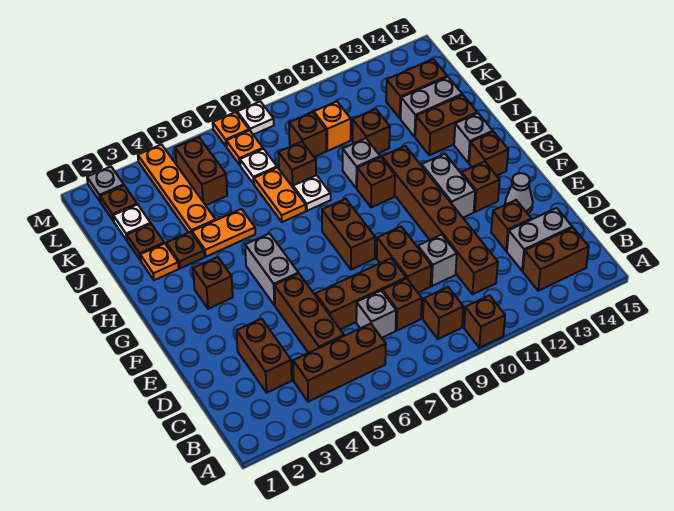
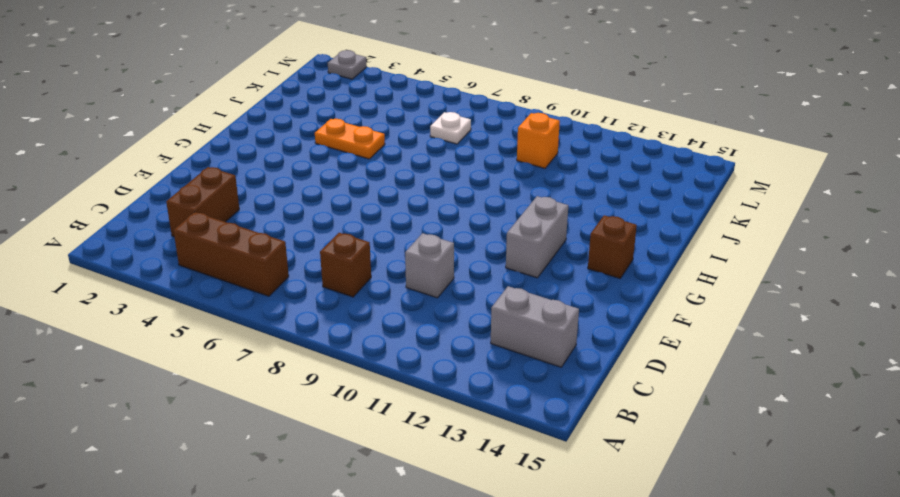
none -> brown 1x1 brick [464,295,505,348]
none -> brown 1x1 brick [423,287,463,339]
none -> brown 1x2 brick [523,228,589,291]
none -> brown 1x3 brick [274,274,344,353]

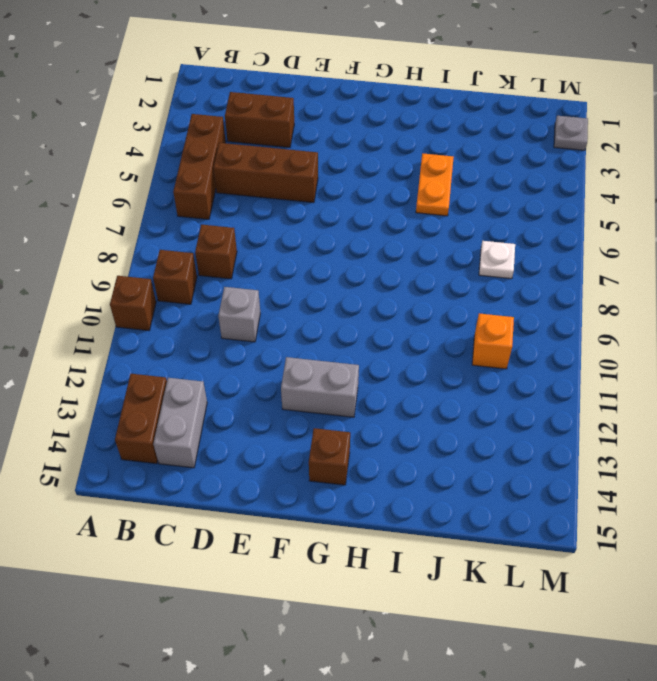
none -> grey 1x1 brick [356,291,396,338]
none -> brown 1x6 brick [382,146,498,294]
none -> brown 1x3 brick [315,258,406,330]
none -> brown 1x2 brick [377,227,432,293]

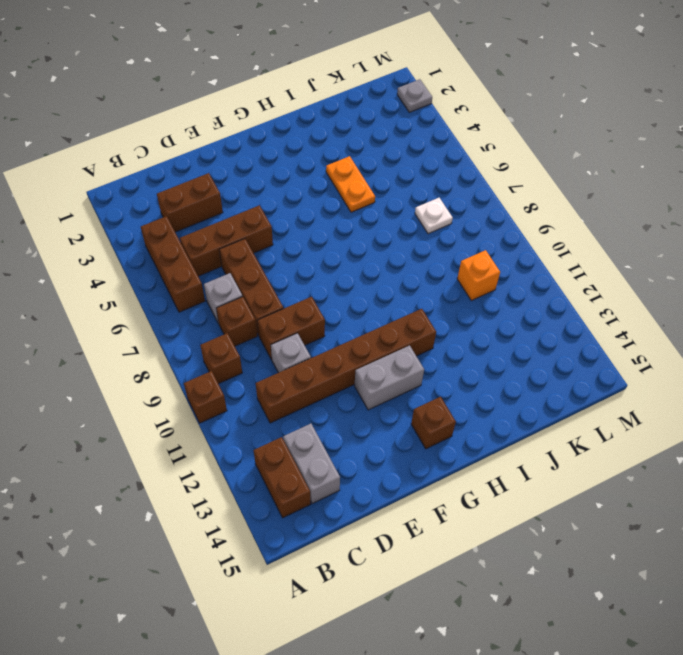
none -> brown 1x1 brick [491,200,531,251]
none -> grey 1x1 cone [505,173,533,214]
none -> grey 1x2 brick [245,234,298,305]
none -> brown 1x2 brick [322,199,375,270]

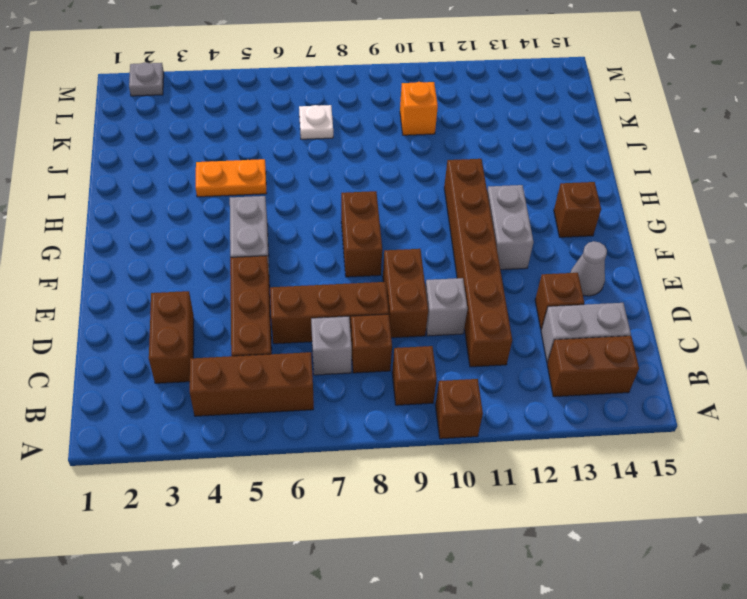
none -> brown 1x1 brick [461,162,500,212]
none -> brown 1x1 brick [193,257,233,309]
none -> brown 1x1 brick [357,157,395,207]
none -> grey 1x1 brick [454,113,493,163]

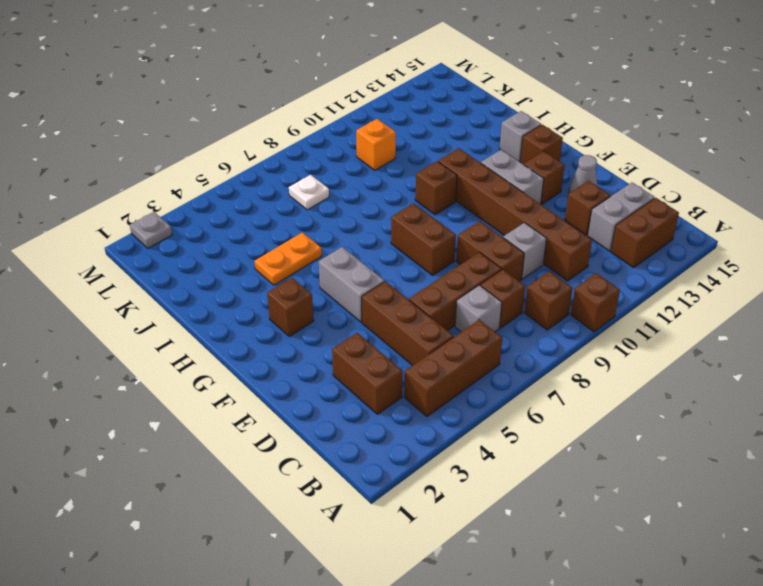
none -> orange 1x1 plate [140,243,179,280]
none -> brown 1x1 plate [166,232,204,268]
none -> orange 1x2 plate [254,168,306,222]
none -> white 1x1 plate [293,175,331,211]

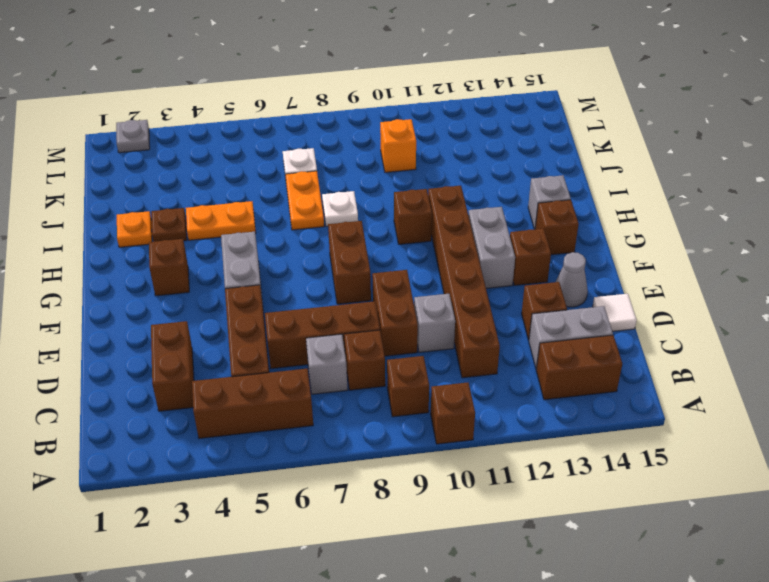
white 1x1 tile [593,294,637,331] -> none
none -> grey 1x1 brick [343,138,380,188]
none -> brown 1x2 brick [415,95,477,155]
none -> brown 1x1 plate [127,224,164,260]
none -> orange 1x4 plate [138,144,216,233]

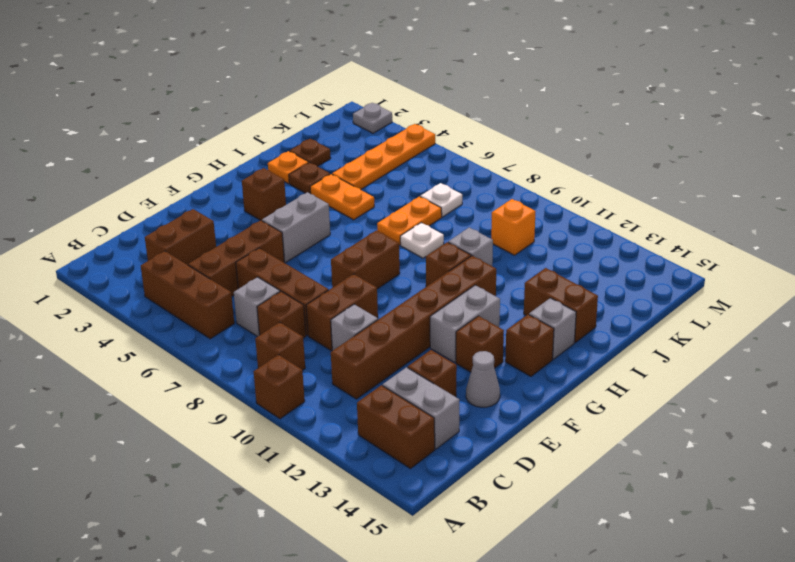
none -> brown 1x1 brick [278,142,316,187]
none -> brown 1x1 brick [352,109,390,153]
none -> grey 1x2 brick [401,77,462,137]
none -> white 1x1 plate [113,204,151,240]

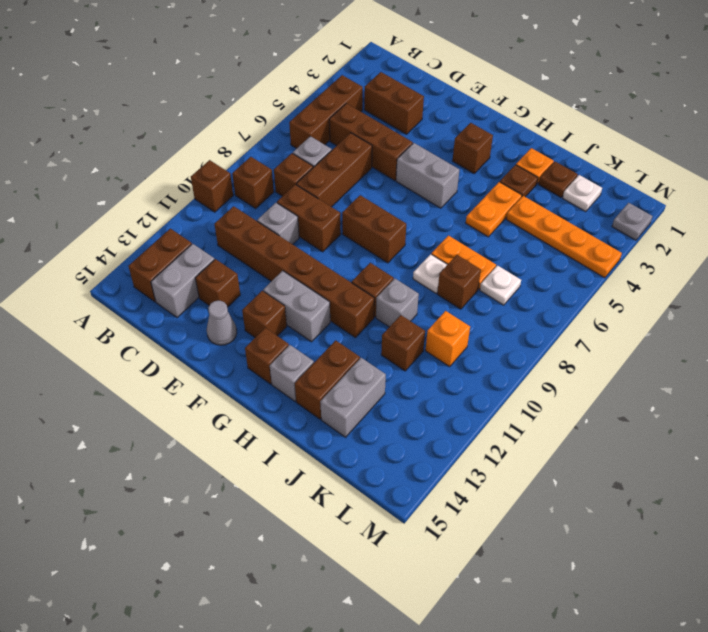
none -> brown 1x2 brick [175,137,227,205]
none -> brown 1x1 brick [289,112,326,157]
none -> brown 1x2 brick [386,59,447,119]
none -> brown 1x1 plate [100,185,137,221]

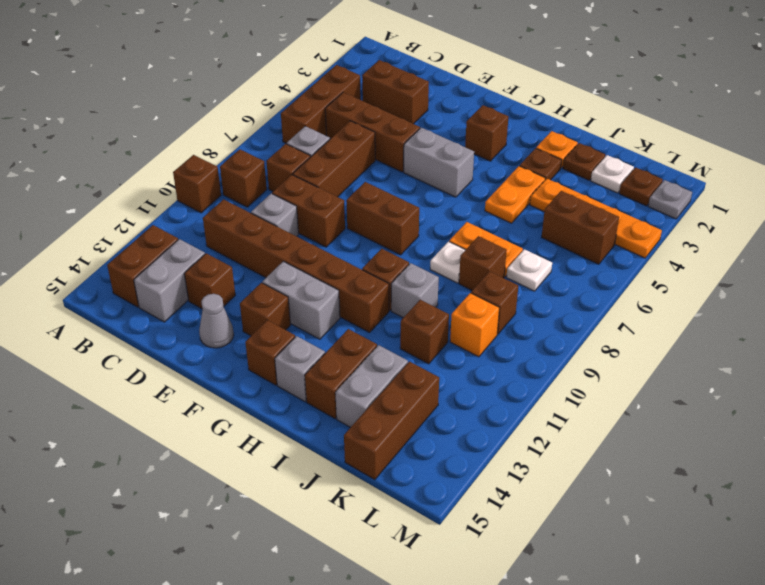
brown 1x3 brick [344,362,439,480] -> brown 1x2 brick [386,59,447,119]
none -> orange 1x1 plate [226,130,263,165]
none -> orange 1x1 plate [213,112,249,147]
none -> white 1x1 plate [237,101,274,135]

